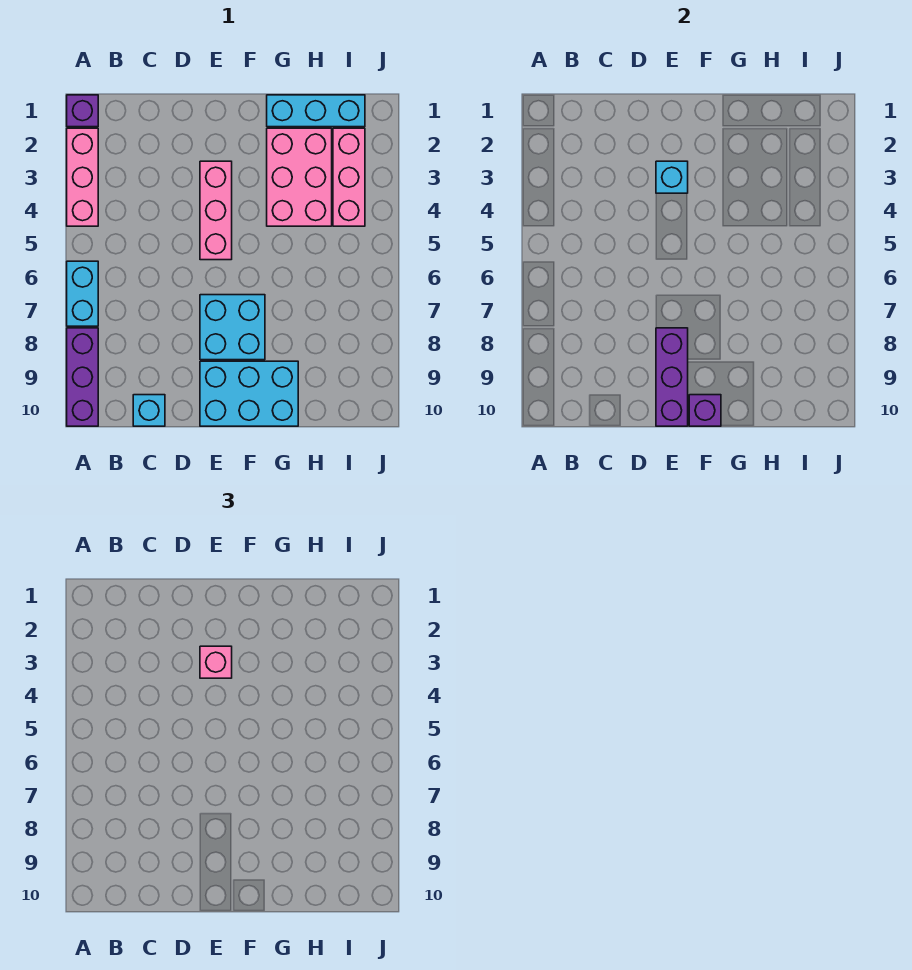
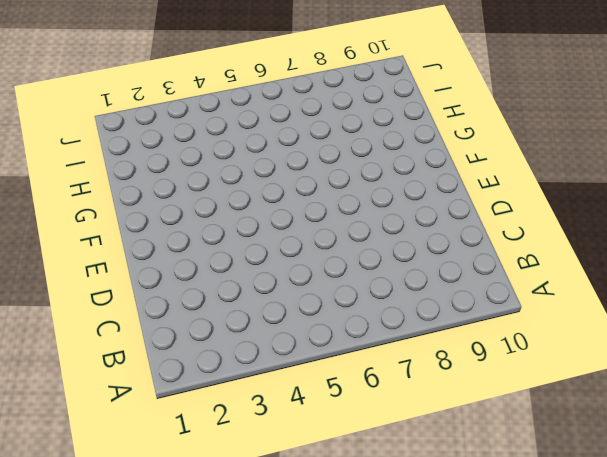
none -> purple 1x1 brick [67,95,98,127]
none -> pink 1x3 brick [67,128,98,226]
none -> cyan 1x2 brick [67,261,98,326]

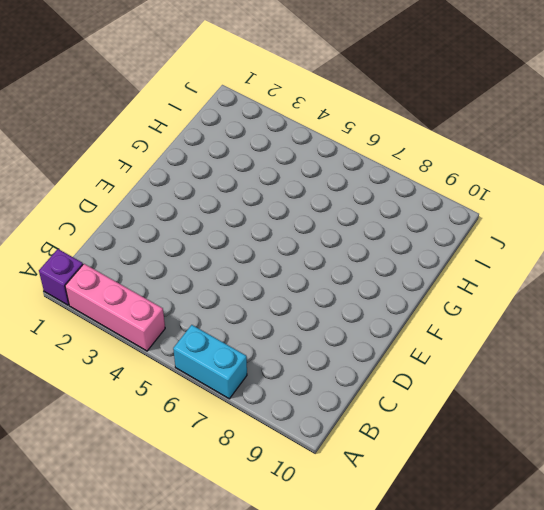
none -> purple 1x3 brick [67,328,98,426]
none -> cyan 1x1 brick [133,395,165,426]
none -> pink 1x3 brick [200,161,232,260]

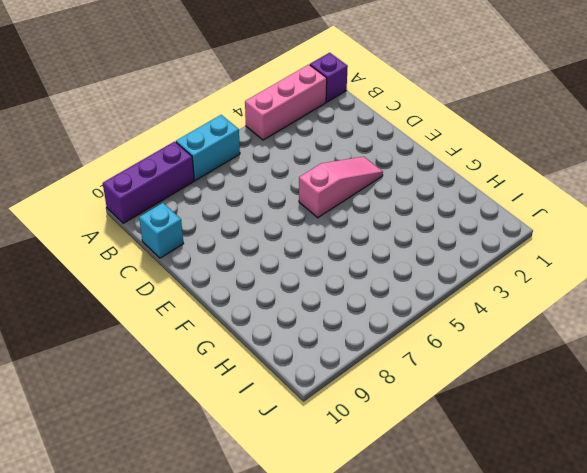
pink 1x3 slope [299,157,383,218] -> pink 1x3 brick [200,161,232,260]
none -> cyan 2x2 brick [200,295,265,360]
none -> cyan 2x3 brick [200,361,298,426]
none -> cyan 1x3 brick [267,95,365,127]

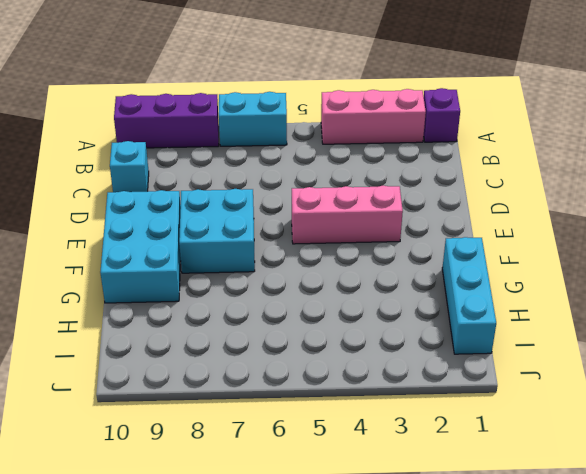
none -> pink 2x3 brick [267,128,332,226]
none -> pink 1x3 brick [333,128,365,226]
none -> cyan 1x1 brick [656,161,688,193]

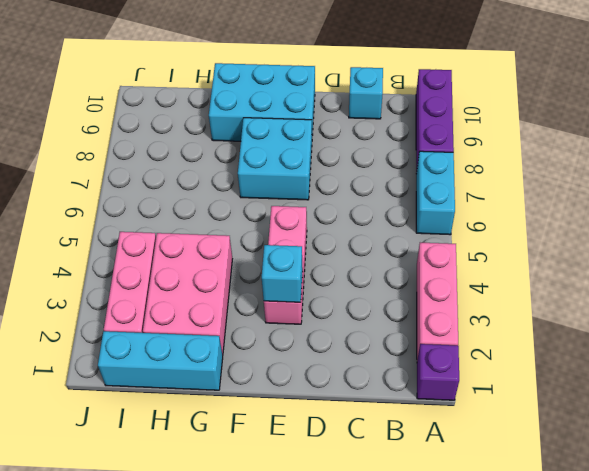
none -> purple 1x3 brick [656,328,688,426]
none -> purple 1x1 brick [689,395,721,426]
none -> pink 1x1 brick [200,646,232,678]

